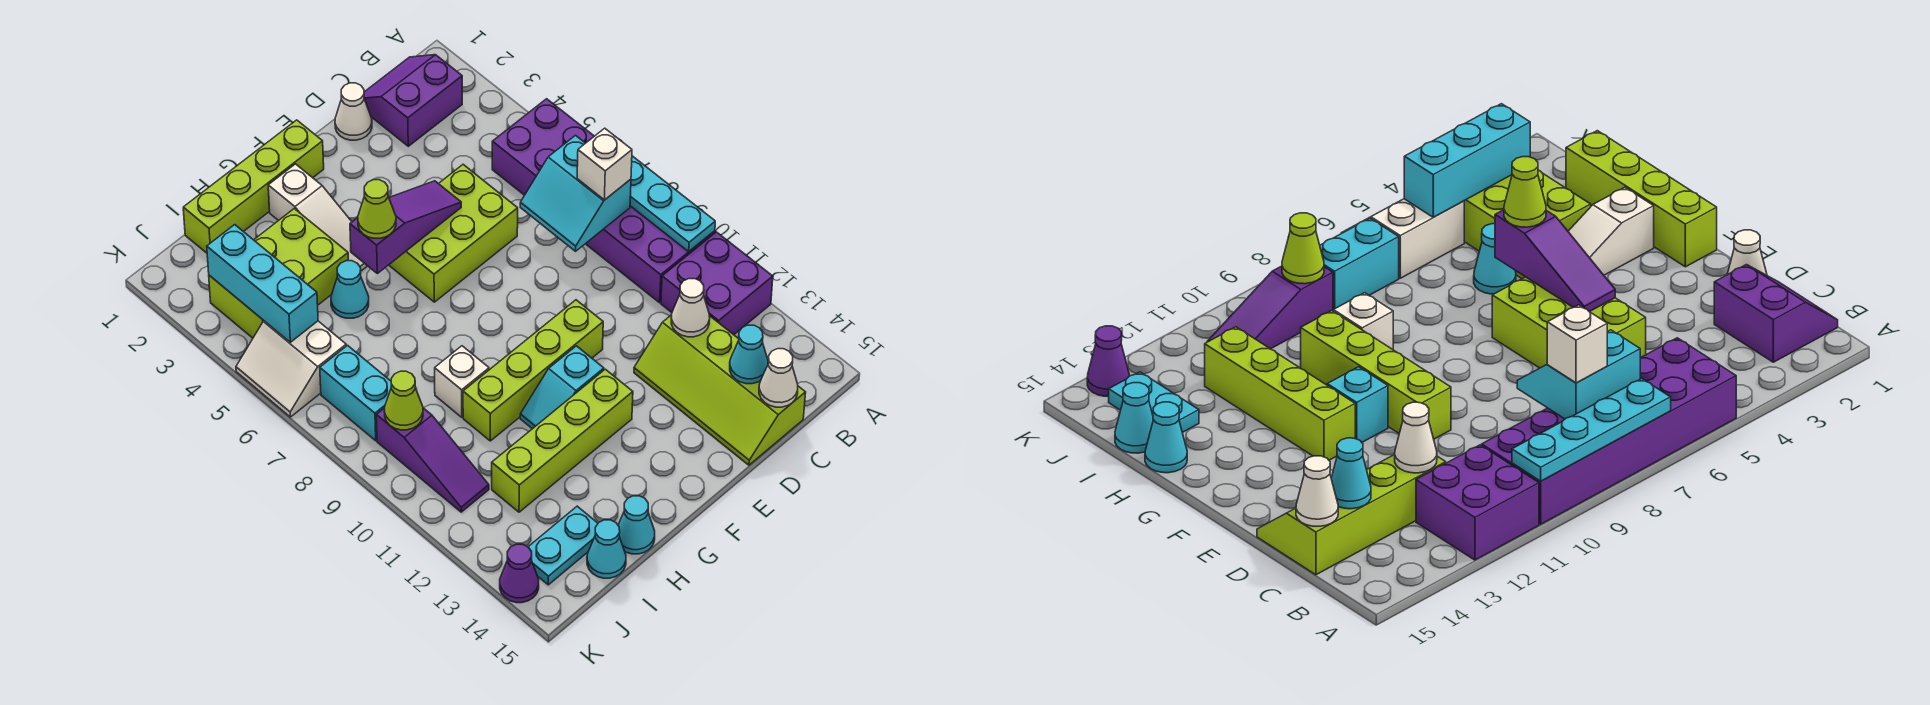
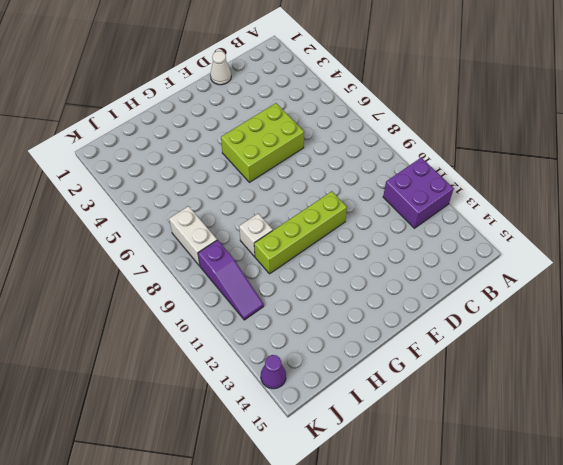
white 1x2 brick [169,206,217,266] -> cyan 1x2 brick [320,345,391,441]
none -> purple 2x6 brick [492,99,715,303]
none -> purple 2x2 slope [364,55,462,146]
none -> lime 2x4 slope [634,316,806,465]
none -> lime 1x4 brick [183,120,324,253]

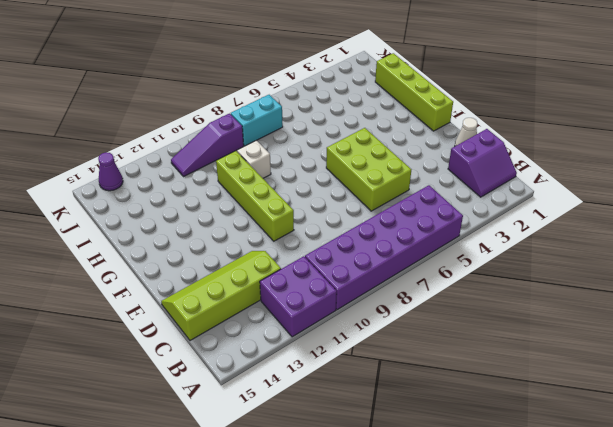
purple 2x2 slope [448,129,517,197] -> purple 2x2 slope turned to [364,55,462,146]
none -> cyan 1x2 slope [520,346,604,429]
none -> lime 1x4 brick [492,369,633,512]
none -> white 1x3 slope [268,164,367,271]
none -> lime 2x3 brick [209,209,348,338]

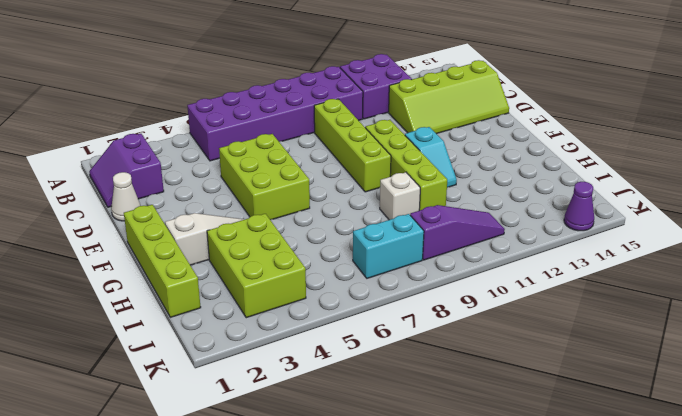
lime 1x4 brick [314,99,391,192] -> lime 1x4 brick moved to [492,369,633,512]
none -> cyan 1x1 cone [331,261,369,318]
none -> cyan 1x1 cone [618,496,655,554]
none -> cyan 1x2 plate [529,506,598,585]
none -> cyan 1x1 cone [587,520,626,578]

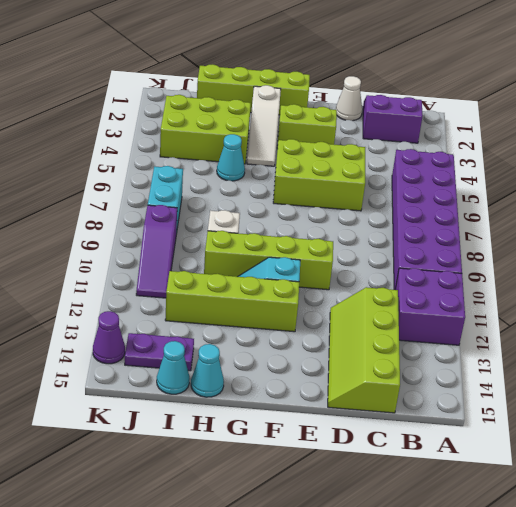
lime 1x2 brick [277,104,337,149] -> none
purple 1x2 plate [125,333,194,371] -> cyan 1x2 plate [529,506,598,585]
none -> white 2x2 slope [236,321,346,417]
none -> cyan 1x4 plate [630,156,715,251]
none -> cyan 2x2 slope [520,136,631,251]
none -> white 1x1 cone [671,279,710,337]

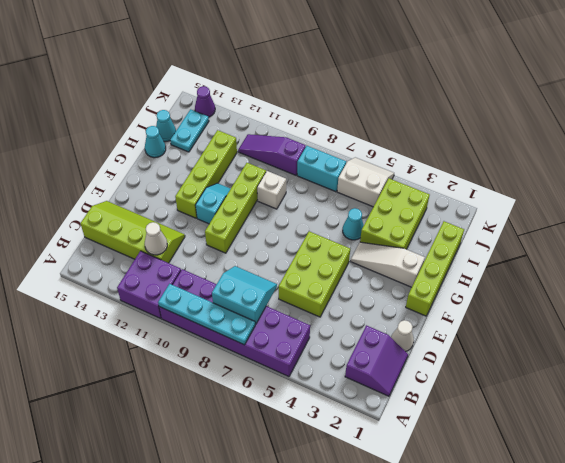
none -> cyan 1x1 cone [730,325,768,384]
none -> white 1x1 cone [759,349,798,407]
none -> purple 1x3 slope [350,181,461,274]
none -> cyan 1x3 brick [207,225,318,342]

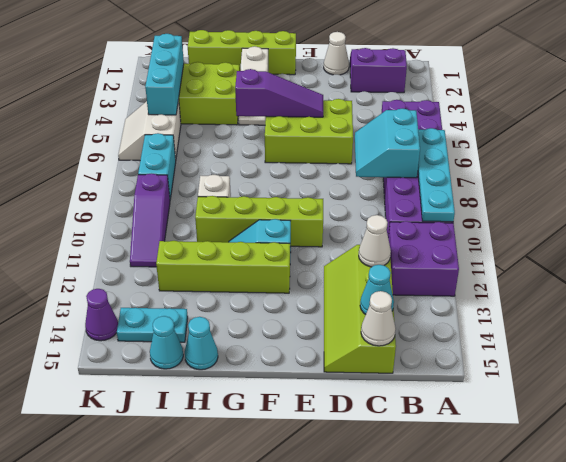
none -> cyan 1x1 cone [331,261,369,318]
none -> lime 1x1 cone [384,371,423,430]
none -> white 1x1 brick [577,128,632,200]
none -> lime 1x1 cone [358,180,396,238]

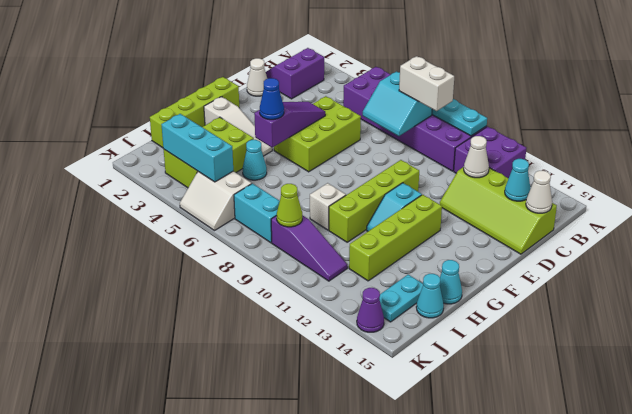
white 1x2 brick [399,56,454,111] -> white 1x1 brick [577,128,632,200]
blue 1x1 cone [260,78,284,120] -> lime 1x1 cone [358,180,396,238]

